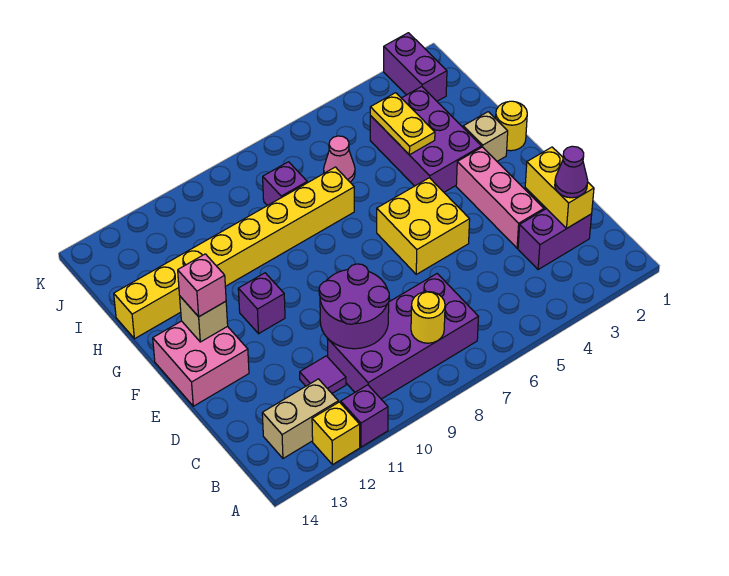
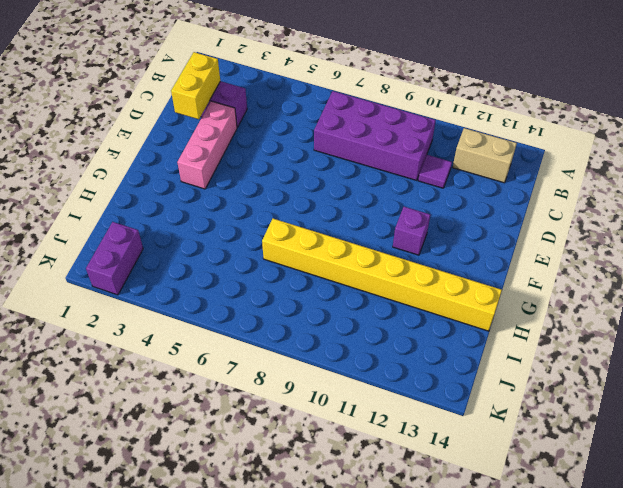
none -> purple 1x1 brick [341,385,388,447]
none -> yellow 1x1 brick [312,402,360,465]
none -> yellow 2x2 brick [377,178,470,274]

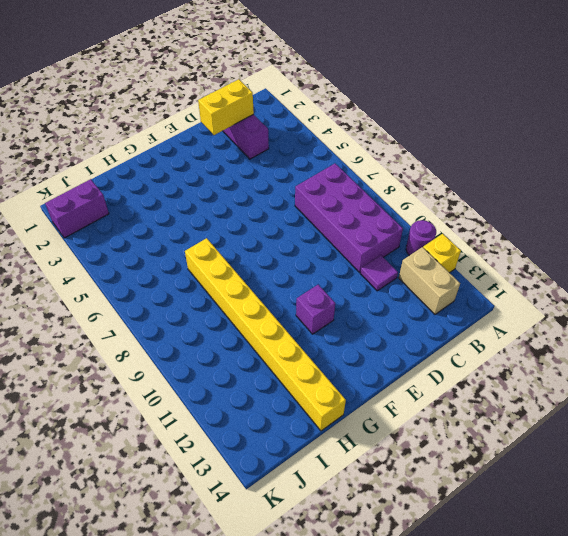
purple 1x1 round brick [406,220,436,256] -> purple 1x1 brick [341,385,388,447]
none -> pink 1x3 brick [456,147,544,248]
none -> yellow 2x2 brick [377,178,470,274]
none -> pink 2x2 brick [153,321,249,406]

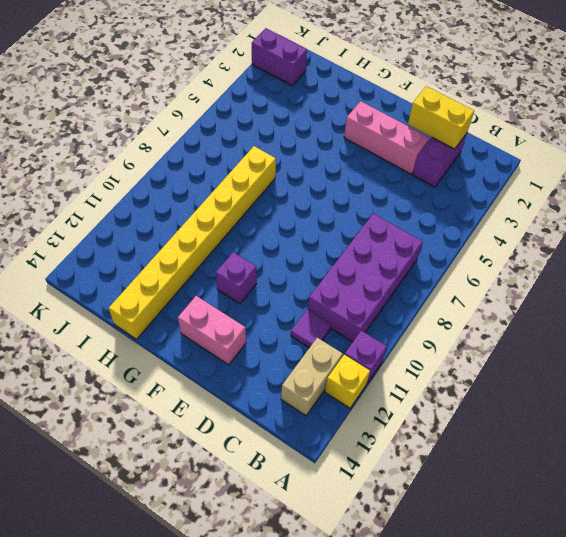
pink 1x2 brick [178,296,246,365] -> pink 2x2 brick [153,321,249,406]
none -> yellow 2x2 brick [377,178,470,274]
none -> yellow 1x1 round brick [496,101,527,151]
none -> tan 1x1 brick [463,112,508,161]

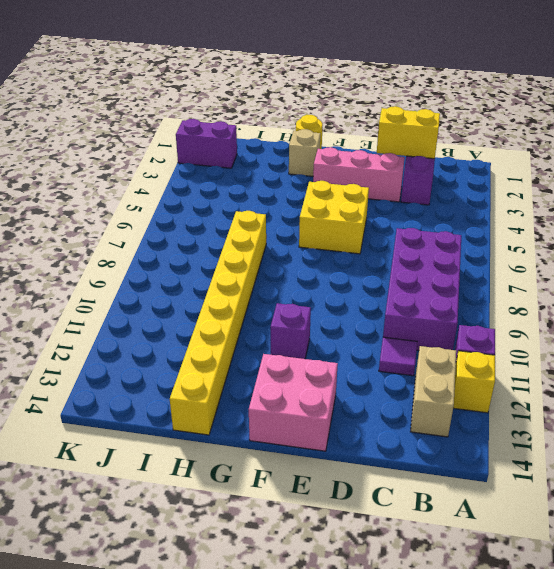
none -> purple 2x3 brick [370,87,481,192]
none -> pink 1x1 cone [324,136,355,182]
none -> purple 1x1 brick [263,162,307,206]

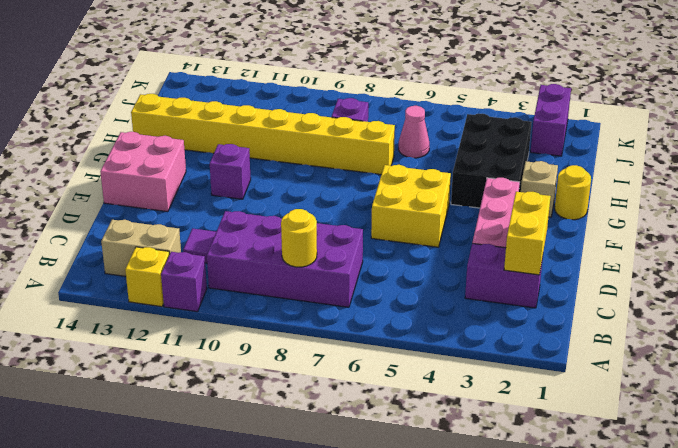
black 2x3 brick [451,114,532,208] -> purple 2x3 brick [370,87,481,192]
none -> purple 2x2 round brick [319,264,389,349]
none -> tan 1x1 brick [180,297,228,342]
none -> yellow 1x2 plate [370,93,435,155]

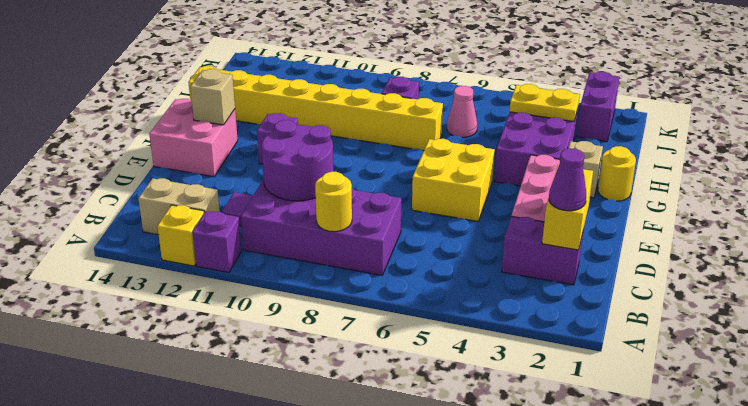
yellow 1x2 plate [510,84,580,121] -> yellow 1x2 plate turned to [370,93,435,155]
none -> pink 1x1 brick [178,254,226,317]

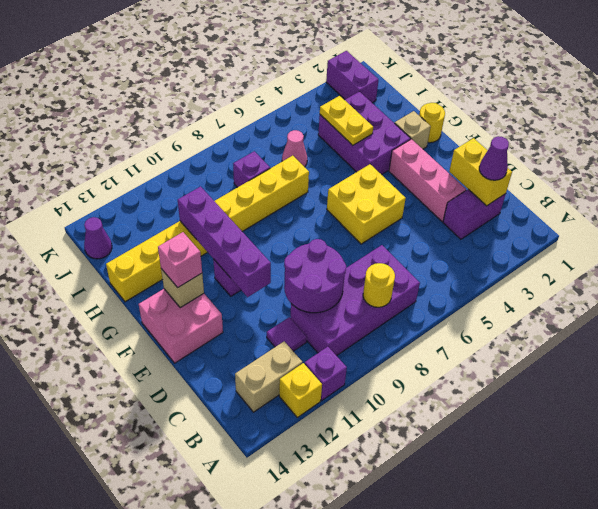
purple 1x4 brick [178,186,271,297] -> none
purple 1x1 cone [84,217,112,259] -> none

